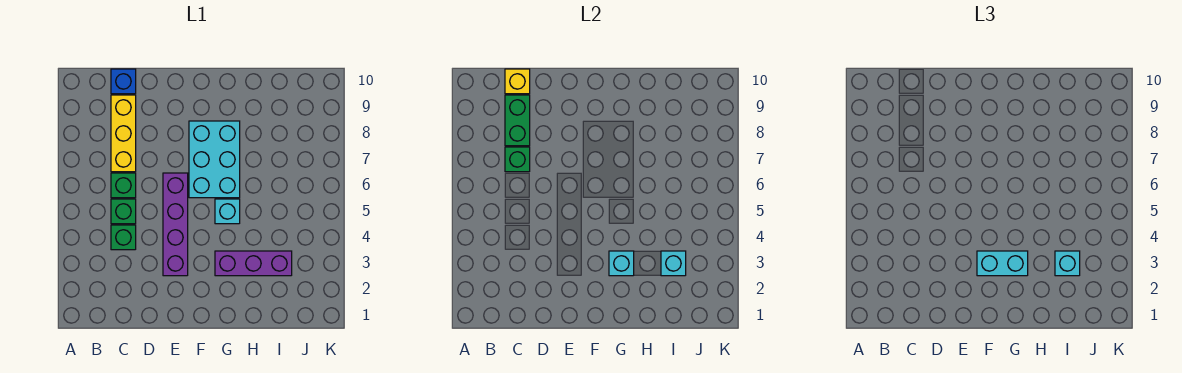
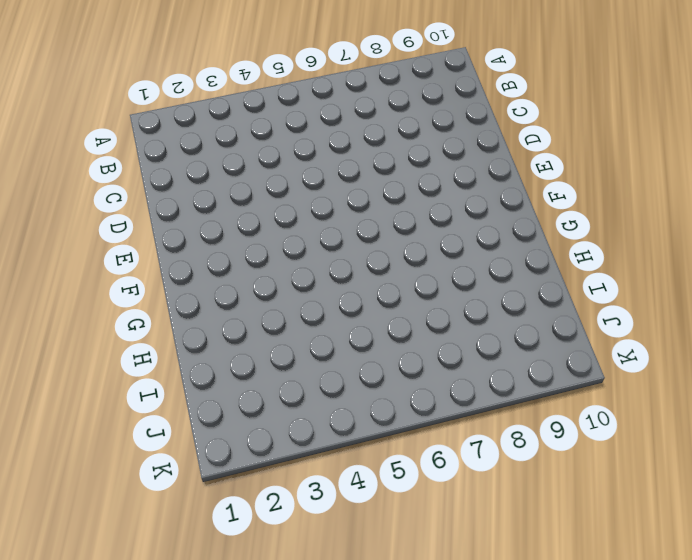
none -> green 1x1 brick [111,225,136,250]
none -> green 1x1 brick [111,199,136,224]
none -> green 1x1 brick [111,173,136,198]

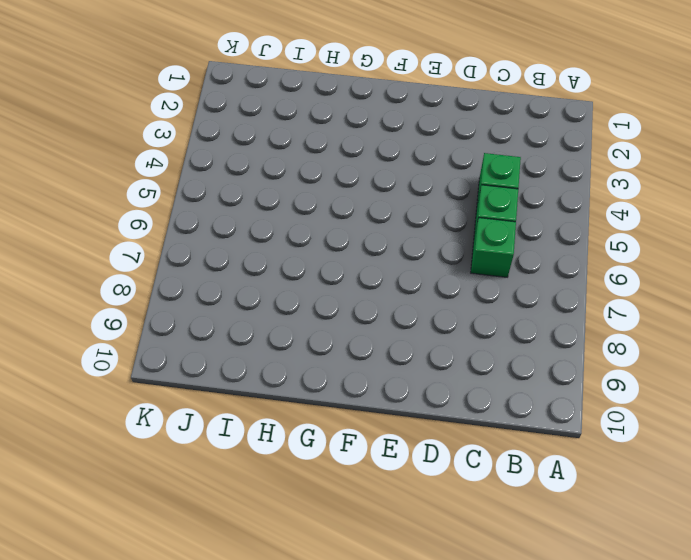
none -> yellow 1x3 brick [111,95,136,172]
none -> blue 1x1 brick [111,69,136,94]
none -> purple 1x4 brick [163,173,188,276]

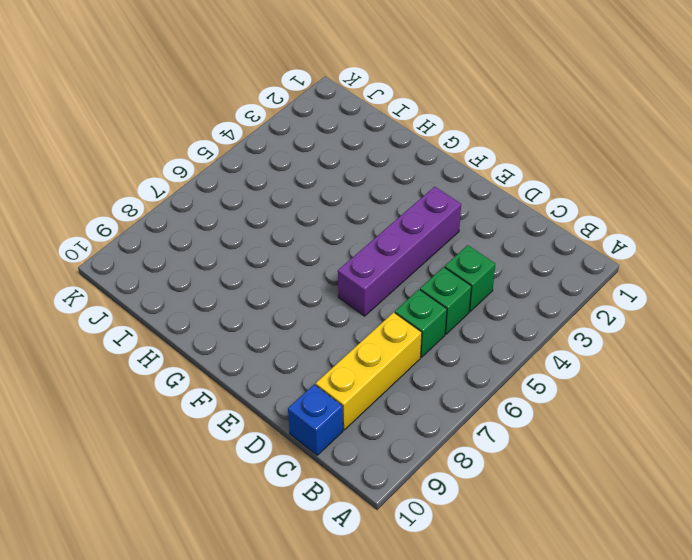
none -> cyan 2x3 brick [189,121,240,198]
none -> purple 1x3 brick [215,251,292,276]
none -> cyan 1x1 brick [215,199,240,224]

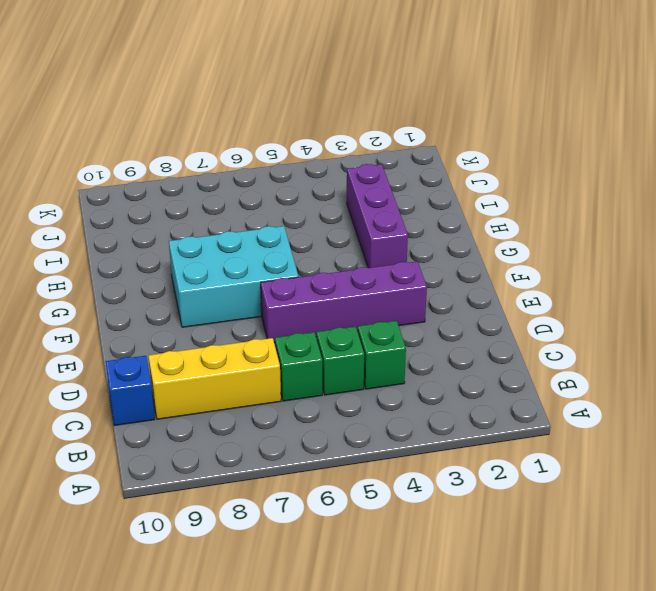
none -> cyan 1x1 brick [215,199,240,224]
none -> green 1x1 brick [505,147,530,172]
none -> green 1x2 brick [505,95,530,146]

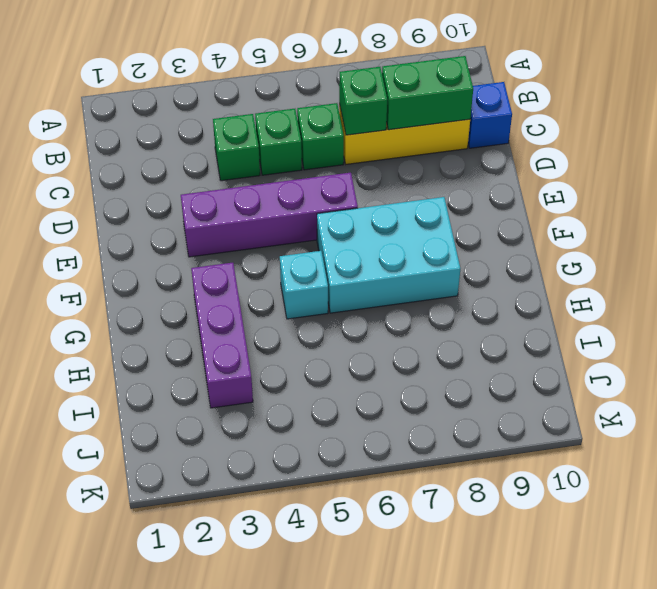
none -> yellow 1x1 brick [505,69,530,94]
none -> cyan 1x1 brick [609,251,634,276]
none -> cyan 1x1 brick [661,251,686,276]

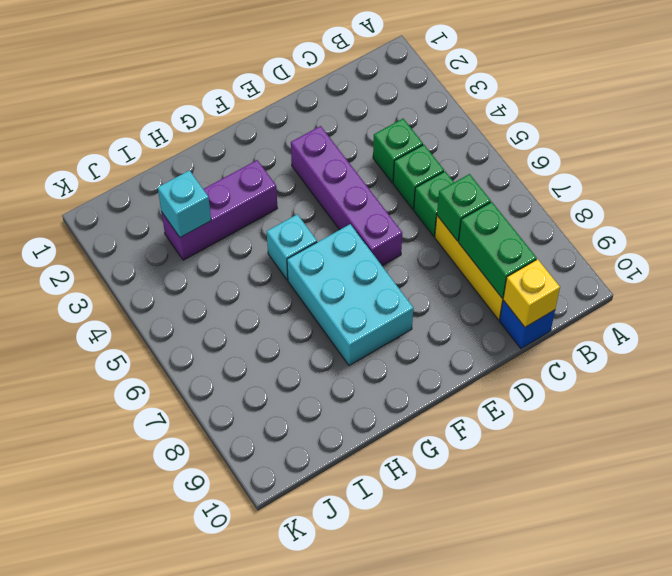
none -> cyan 1x1 brick [609,251,634,276]
none -> cyan 1x2 brick [977,251,1028,276]
none -> cyan 1x1 brick [1055,251,1080,276]

